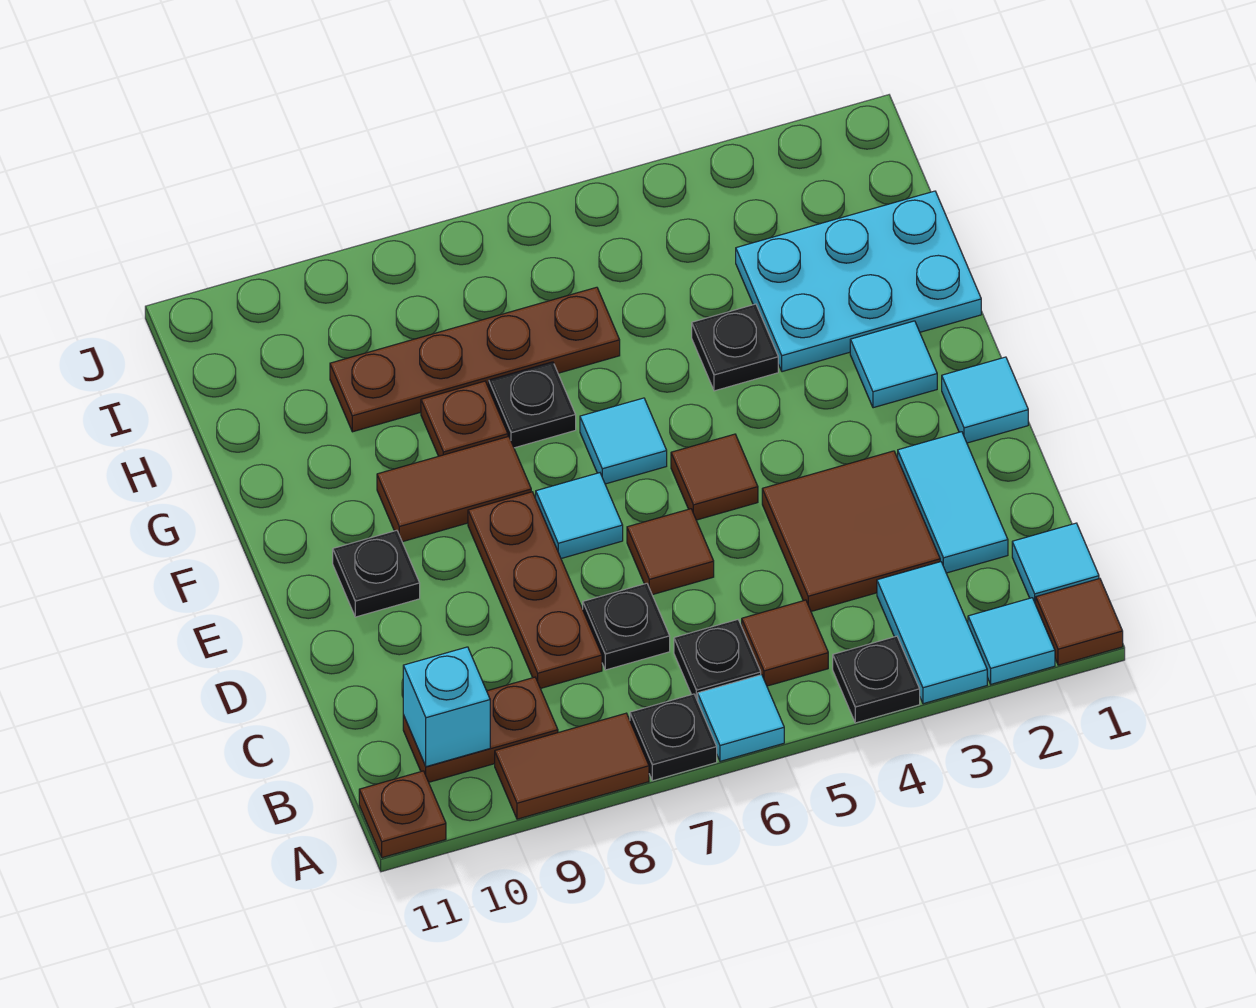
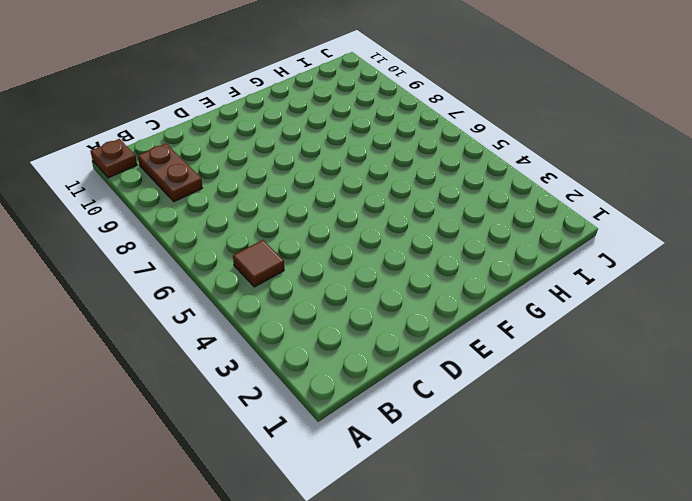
none -> brown 1x1 tile [1036,579,1123,665]
none -> cyan 1x1 tile [968,598,1055,684]
none -> cyan 1x2 tile [877,562,987,704]
none -> black 1x1 plate [833,636,920,723]

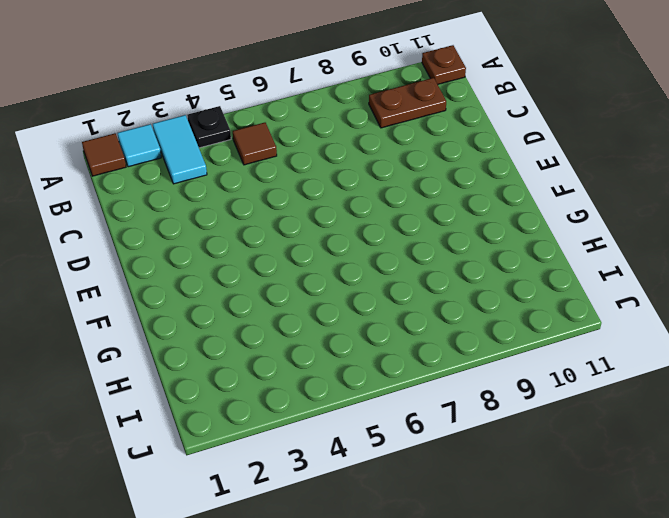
none -> cyan 1x1 tile [698,675,784,761]
none -> black 1x1 plate [630,694,717,781]
none -> brown 1x2 tile [495,713,649,819]
none -> cyan 1x1 tile [1012,523,1099,604]

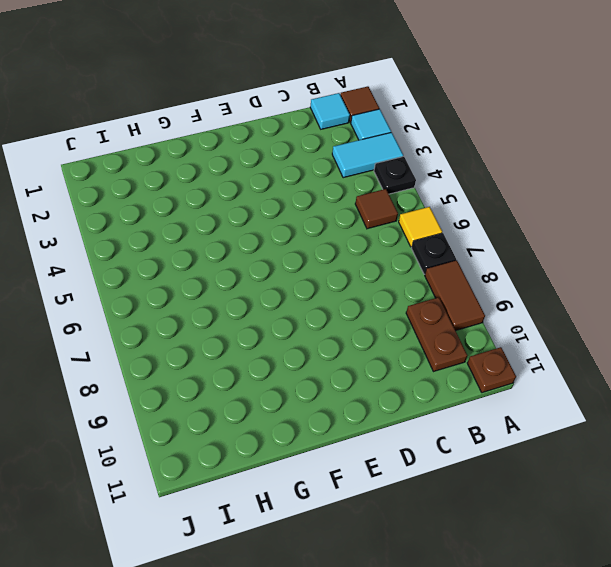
yellow 1x1 tile [399,207,442,247] -> cyan 1x1 tile [698,675,784,761]
none -> black 1x1 plate [674,620,761,701]
none -> cyan 1x2 tile [898,432,1008,573]
none -> brown 2x2 tile [762,451,940,611]
none -> black 1x1 plate [583,583,670,670]

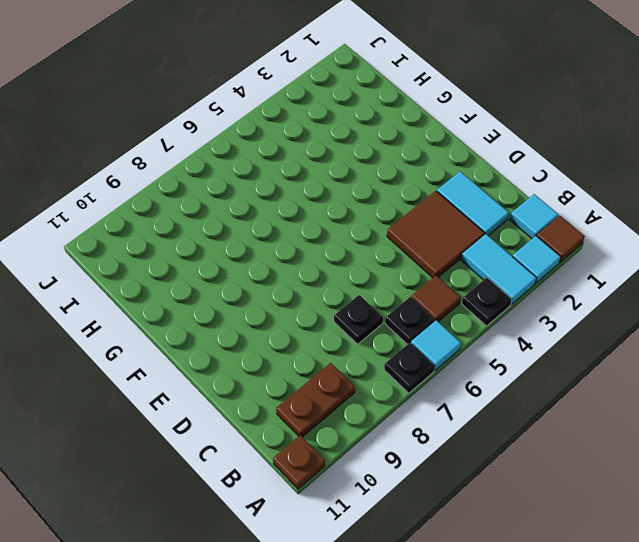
none -> brown 1x2 tile [495,713,649,819]
none -> brown 1x3 plate [468,492,602,689]
none -> brown 1x1 tile [627,509,714,595]
none -> cyan 1x1 tile [942,357,1028,443]

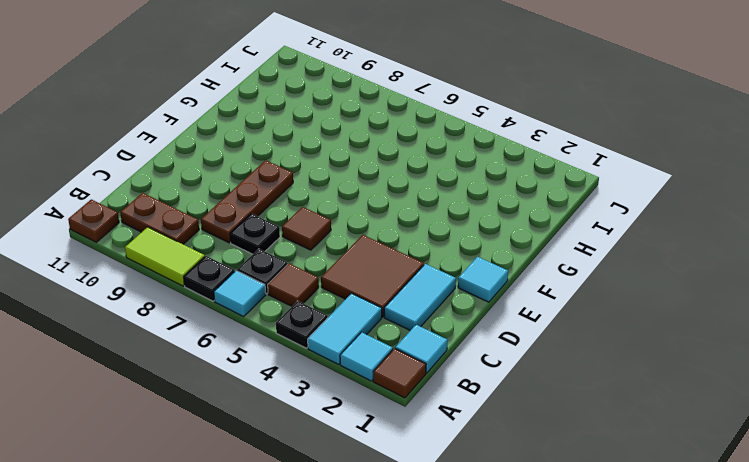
lime 1x2 tile [125,227,205,286] -> brown 1x2 tile [495,713,649,819]
none -> brown 1x1 tile [671,434,758,520]
none -> cyan 1x1 tile [536,473,623,559]
none -> black 1x1 plate [333,530,420,617]
none -> cyan 1x1 tile [850,321,937,408]

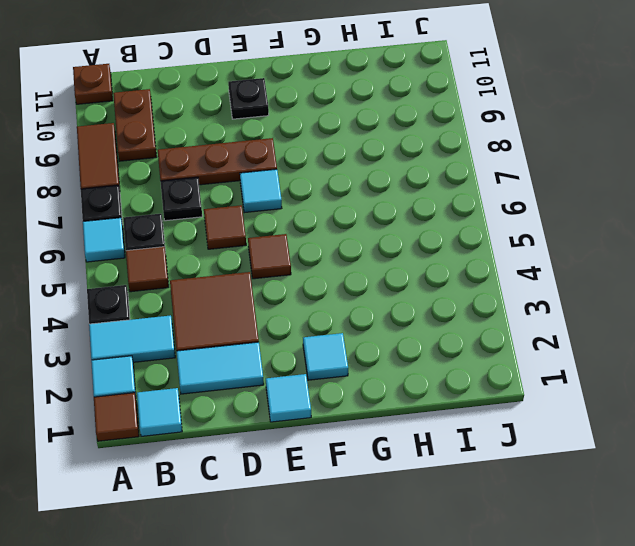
none -> cyan 1x1 tile [580,398,667,484]
none -> brown 1x2 tile [377,437,531,542]
none -> cyan 2x3 plate [736,191,981,372]
none -> black 1x1 plate [692,304,778,391]

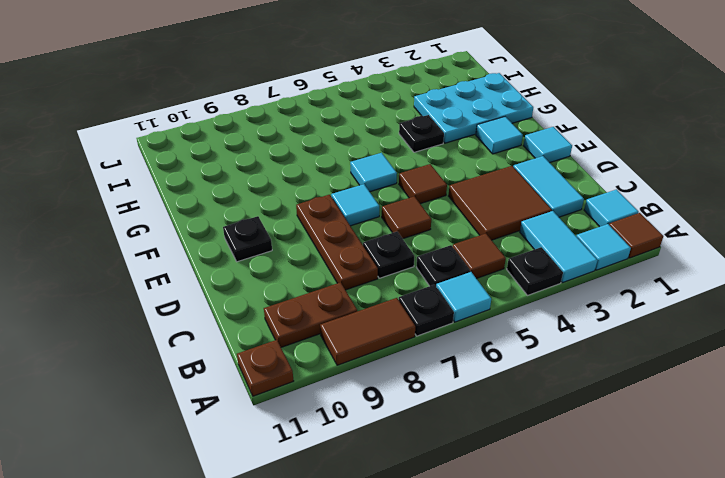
none -> brown 1x2 tile [377,437,531,542]
none -> black 1x1 plate [489,362,576,448]
none -> brown 1x1 plate [421,381,508,456]
none -> brown 1x4 plate [330,287,620,432]

